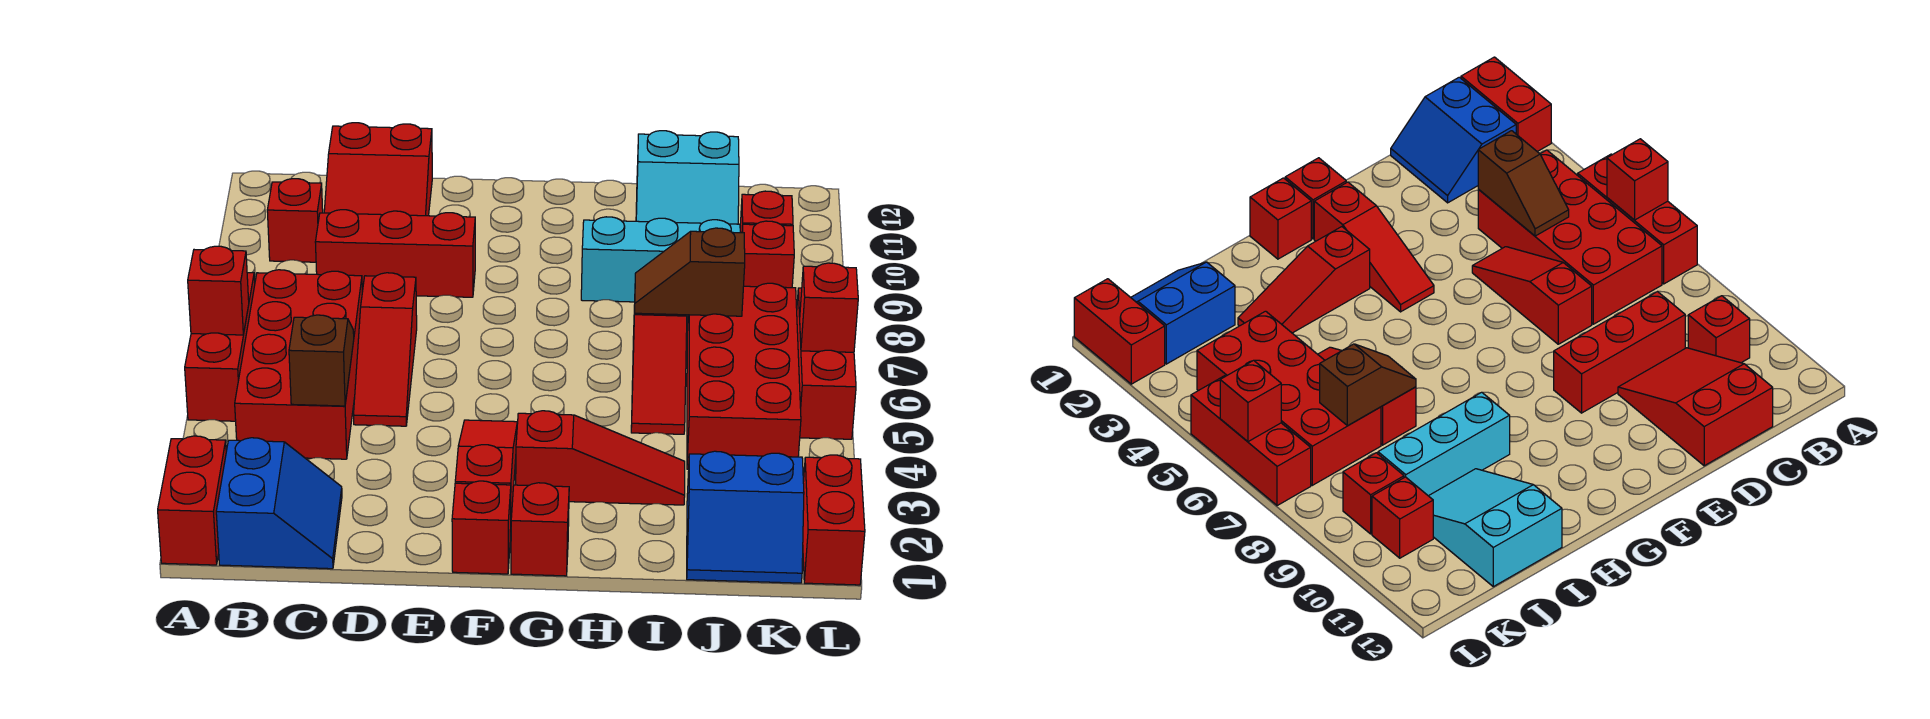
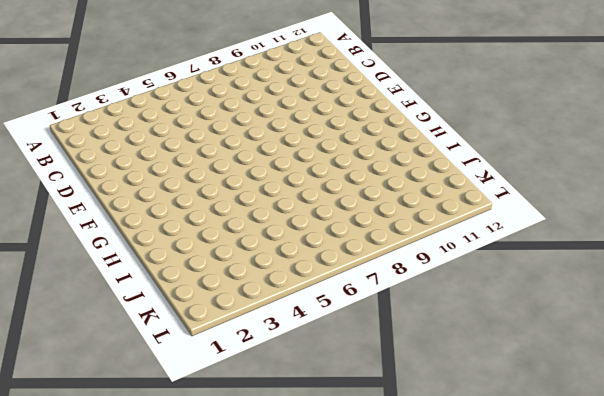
none -> red 1x2 brick [158,436,226,565]
none -> red 1x3 brick [185,273,255,421]
none -> blue 2x2 slope [216,438,342,569]

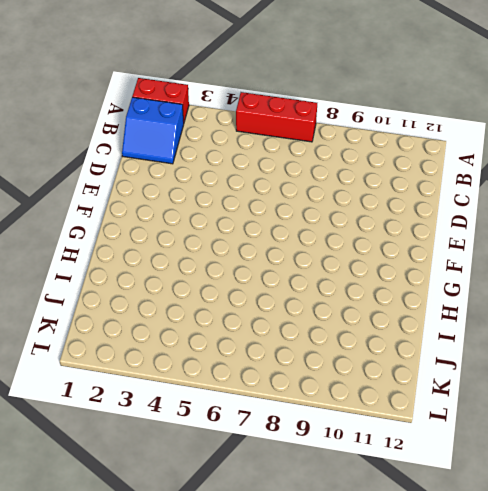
none -> red 2x4 brick [235,270,362,459]
none -> red 1x1 brick [267,179,323,262]
none -> red 1x3 brick [315,210,475,297]

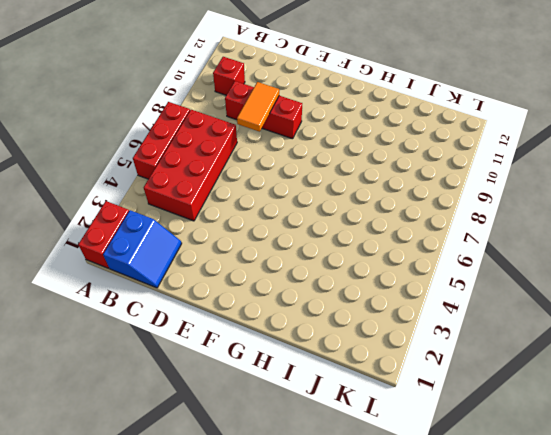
orange 1x2 tile [237,82,279,132] -> none
none -> red 2x3 slope [324,123,432,216]
none -> red 1x3 slope [353,273,417,426]
none -> red 1x1 brick [452,481,511,574]

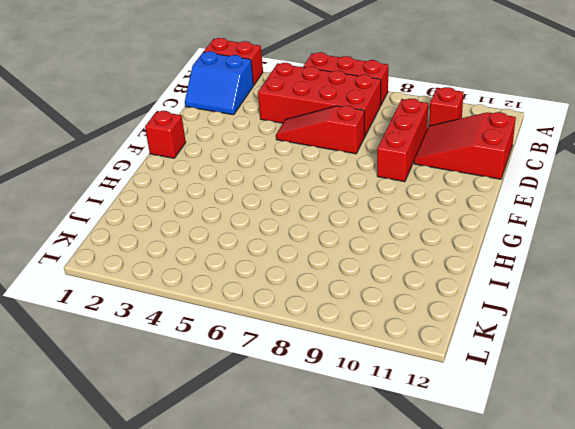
none -> red 1x3 slope [455,420,517,536]
none -> red 1x1 brick [511,483,569,576]
none -> red 1x3 slope [516,411,685,505]

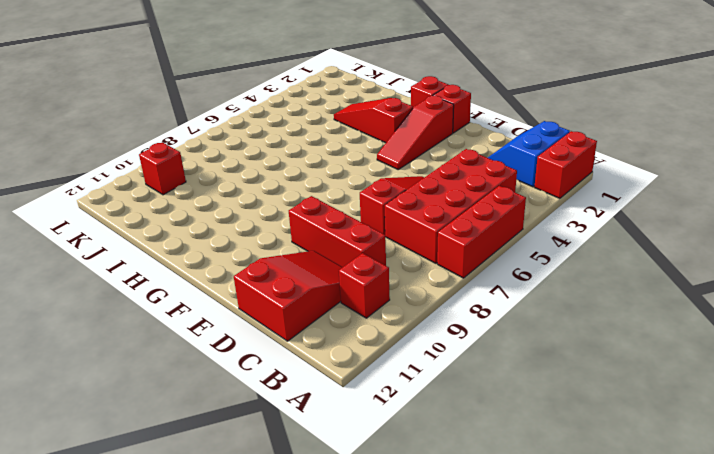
none -> cyan 1x3 brick [581,217,740,302]
none -> red 1x3 slope [631,305,687,434]
none -> cyan 2x3 slope [636,131,739,224]

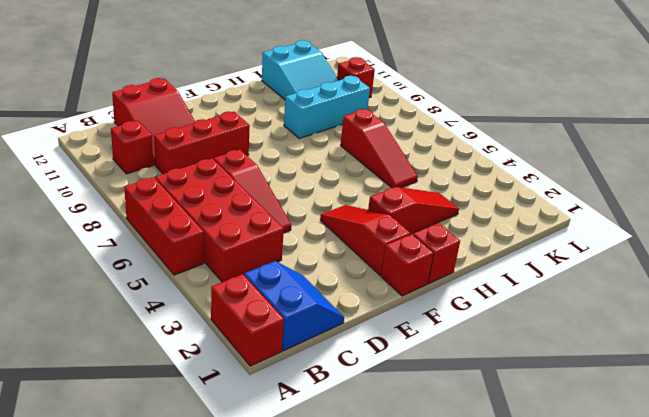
none -> blue 2x2 slope [687,451,804,583]
none -> red 2x4 brick [687,283,801,469]
none -> red 1x1 brick [742,221,794,288]

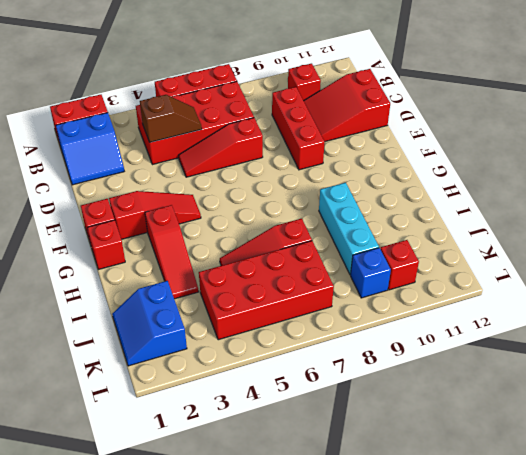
blue 1x1 brick [351,248,391,298] -> red 1x1 brick [742,221,794,288]
none -> cyan 2x3 slope [636,131,739,224]
none -> red 1x2 brick [803,455,865,585]
none -> red 1x3 brick [797,288,856,439]

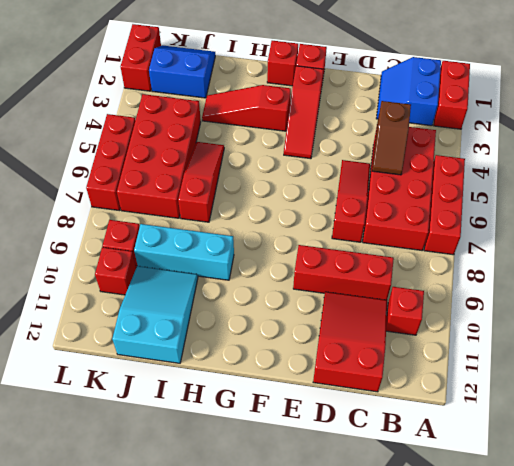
none -> red 1x1 brick [188,246,249,335]
none -> brown 1x2 slope [635,228,745,316]
none -> red 1x1 brick [800,263,858,352]

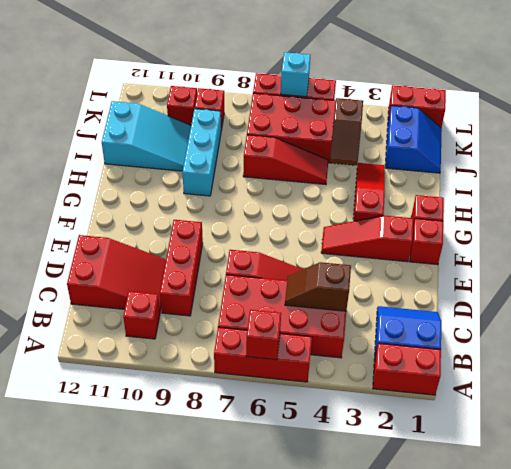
brown 1x2 slope [330,98,363,165] -> brown 1x2 slope moved to [635,228,745,316]
cyan 1x1 brick [281,52,310,97] -> red 1x1 brick [800,263,858,352]

